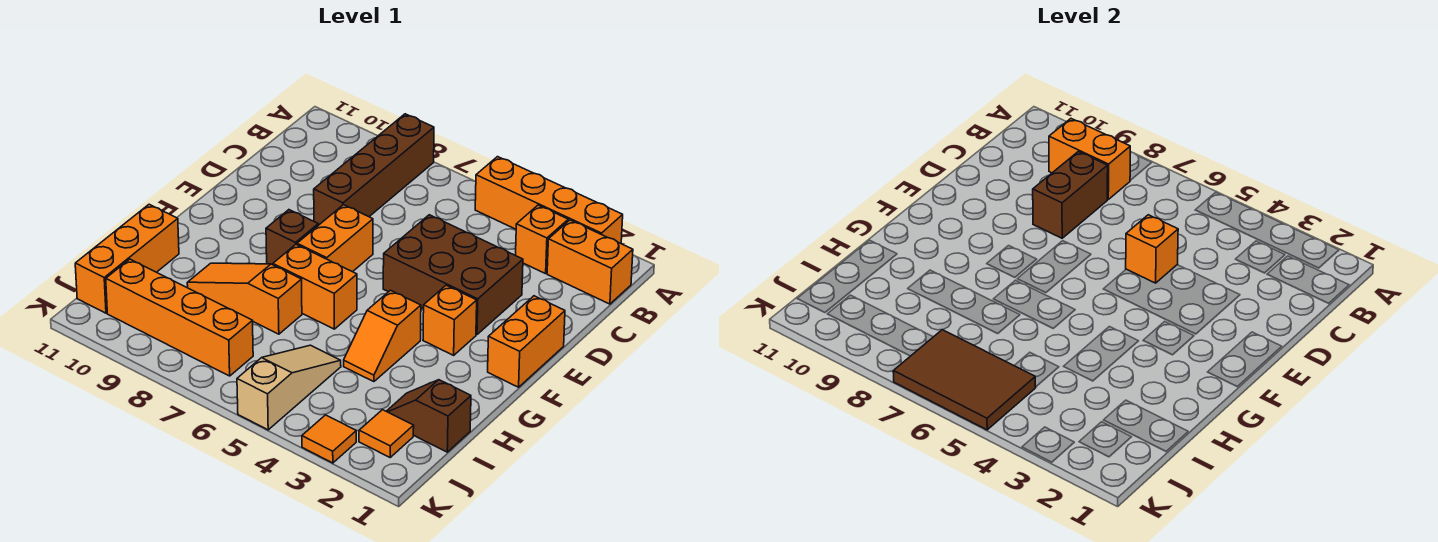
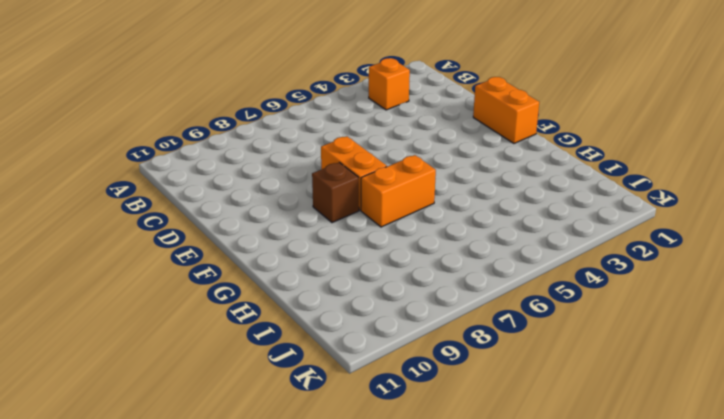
none -> orange 1x4 brick [475,157,623,243]
none -> brown 1x4 brick [314,114,434,225]
none -> orange 1x2 brick [547,220,633,304]

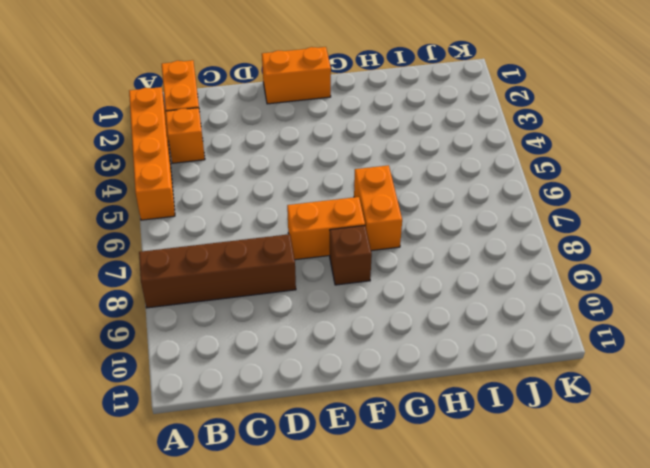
none -> brown 2x3 brick [383,215,523,335]
none -> orange 1x1 brick [423,285,477,355]
none -> orange 1x2 slope [344,290,421,382]

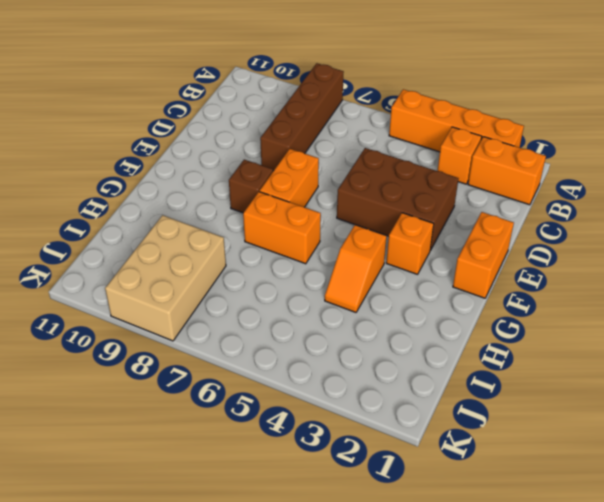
tan 2x3 brick [105,215,226,341] -> orange 1x4 brick [106,259,253,376]
none -> orange 1x3 slope [187,263,302,334]
none -> orange 1x3 brick [75,204,179,313]
none -> brown 1x2 slope [386,380,471,452]

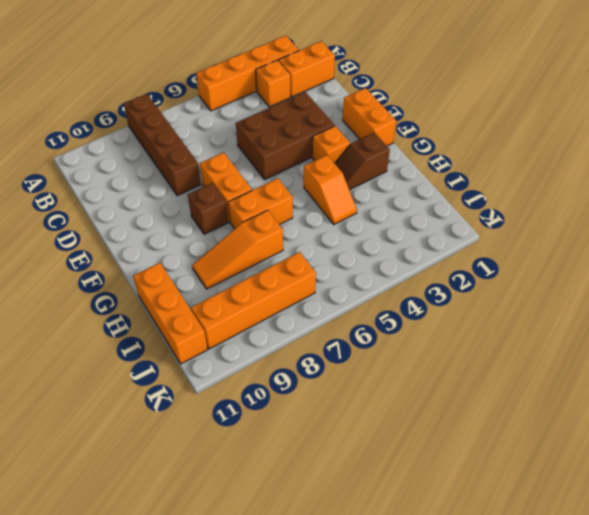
brown 1x2 slope [335,133,390,190] -> brown 1x2 slope moved to [386,380,471,452]
none -> tan 1x3 slope [237,345,341,430]
none -> orange 1x1 tile [359,410,414,457]
none -> orange 1x1 tile [302,415,356,463]

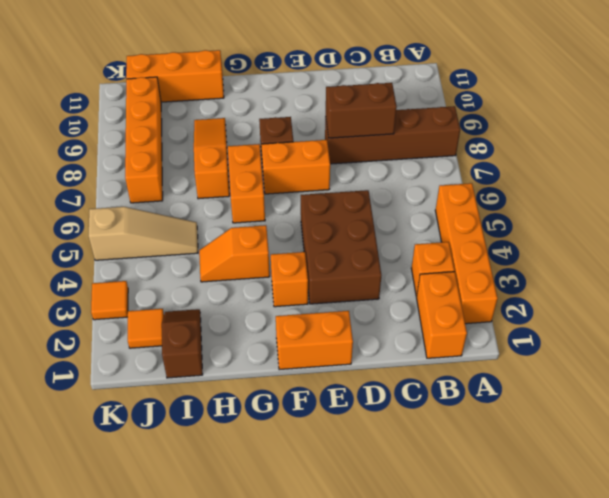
none -> orange 1x2 brick [1049,119,1130,199]
none -> orange 1x1 brick [1126,215,1178,283]
none -> brown 2x3 tile [893,330,1036,430]

